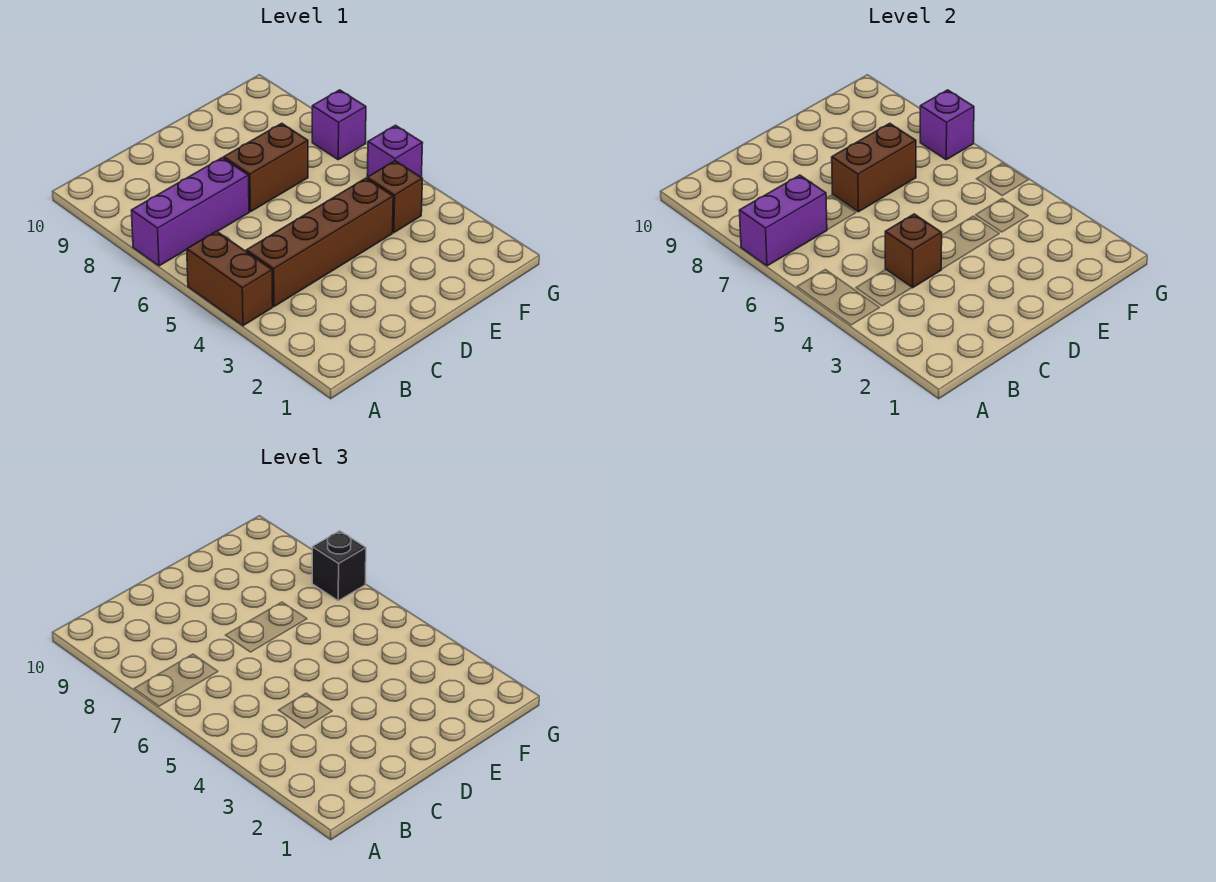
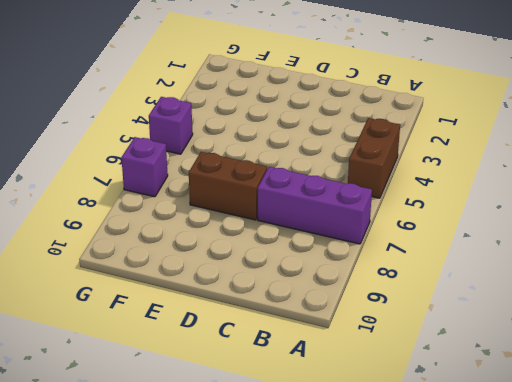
none -> brown 1x4 brick [246,178,393,307]
none -> brown 1x1 brick [367,161,423,233]
none -> purple 1x2 brick [739,175,827,266]

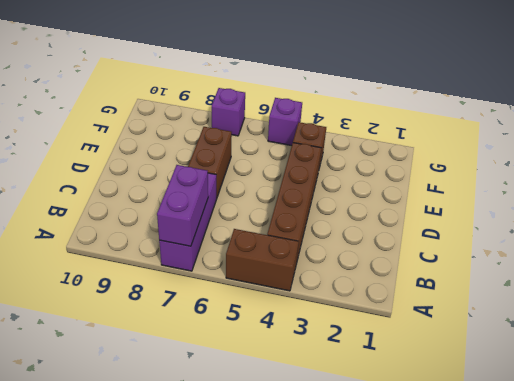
none -> brown 1x1 brick [885,214,942,288]
none -> brown 1x2 brick [832,123,916,212]
none -> purple 1x1 brick [920,90,974,160]

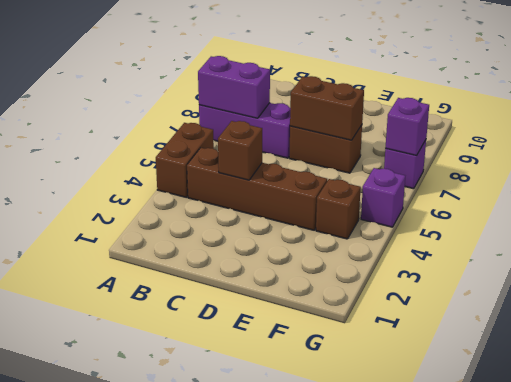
none -> black 1x1 brick [312,531,366,601]

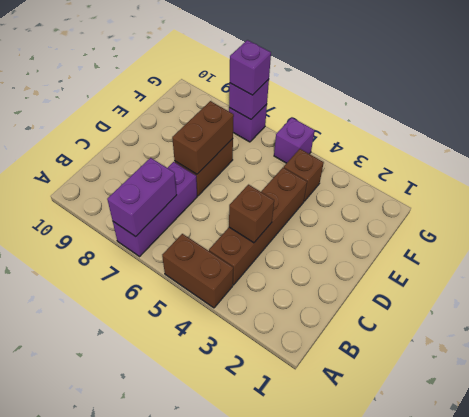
purple 1x1 brick [230,40,271,95] -> black 1x1 brick [312,531,366,601]

